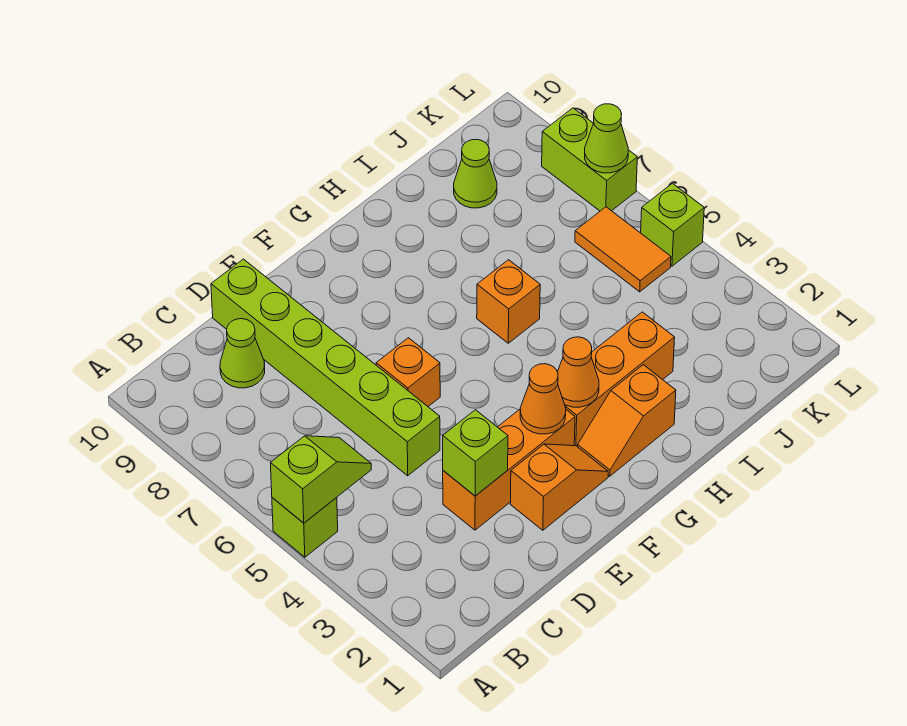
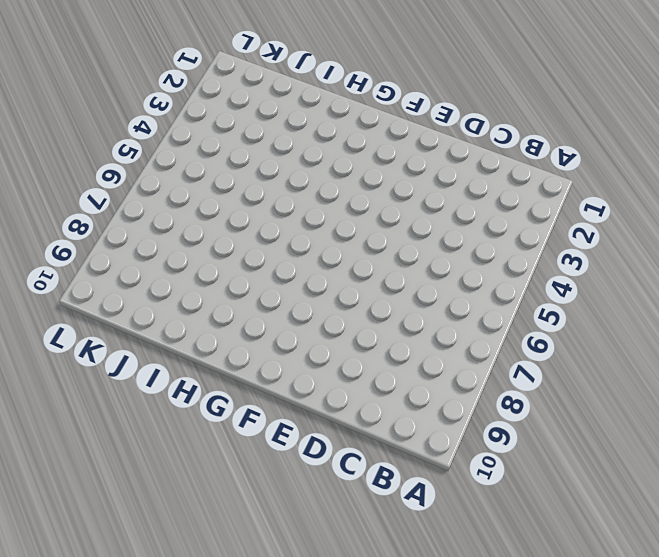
none -> lime 1x1 brick [272,498,338,557]
none -> lime 1x1 cone [220,319,265,388]
none -> orange 1x3 brick [443,409,575,530]

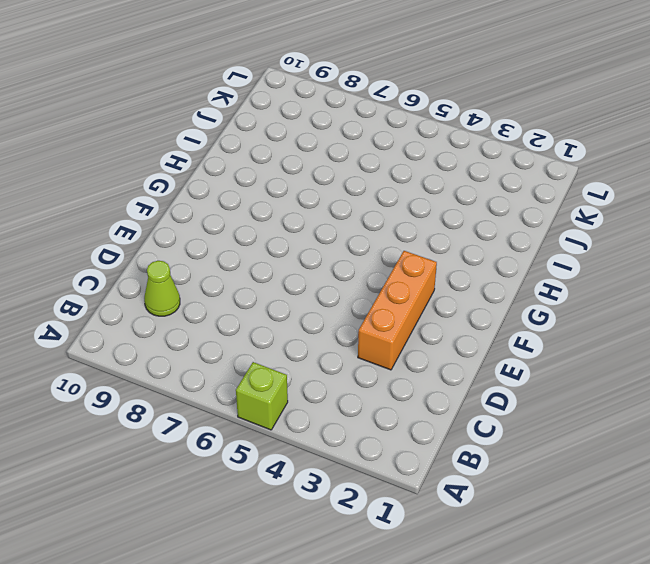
none -> lime 1x6 brick [211,259,440,476]
none -> orange 1x2 slope [510,444,608,530]
none -> orange 1x1 brick [376,338,440,406]

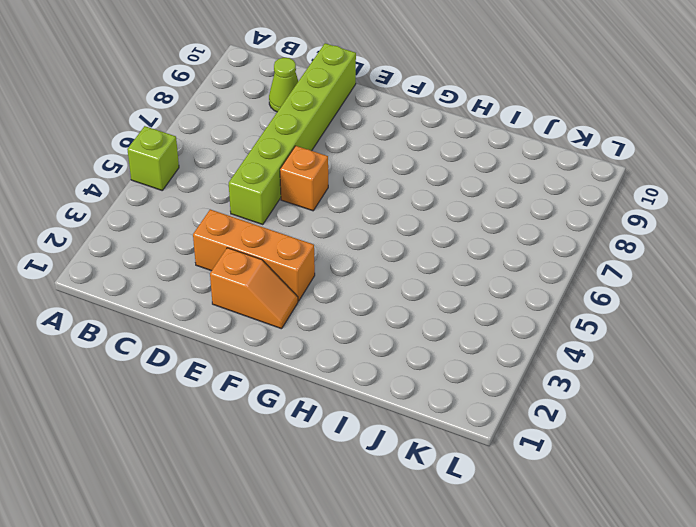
none -> orange 1x2 slope [578,365,676,476]
none -> orange 1x3 brick [565,312,675,447]
none -> orange 1x1 brick [477,260,540,343]

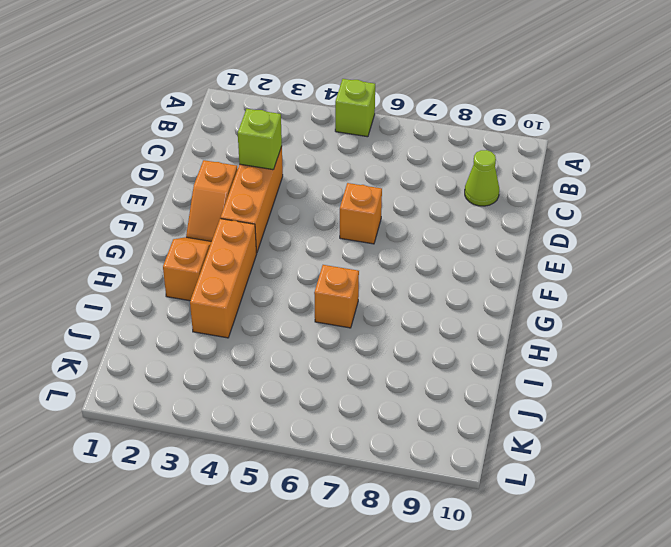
none -> lime 1x6 brick [211,259,440,476]
none -> lime 1x1 cone [454,139,497,208]
none -> orange 1x2 tile [575,207,671,292]

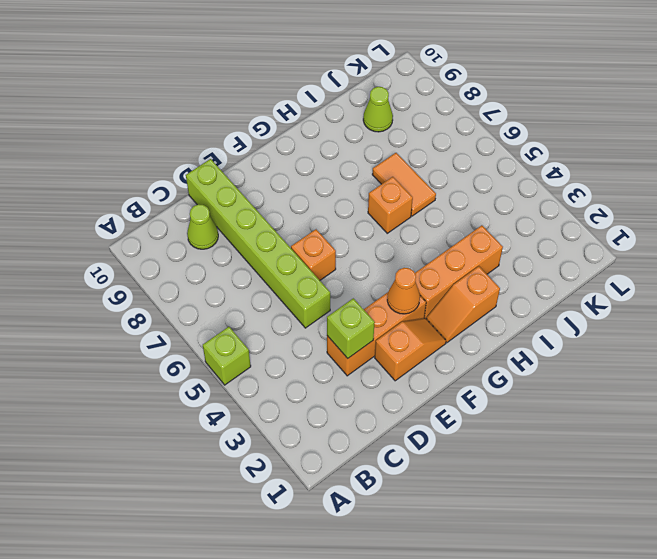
orange 1x2 tile [372,153,436,216] -> orange 1x2 tile moved to [575,207,671,292]
none -> lime 1x1 brick [641,183,704,266]
none -> lime 1x2 brick [542,108,637,211]
none -> lime 1x2 slope [271,436,371,523]

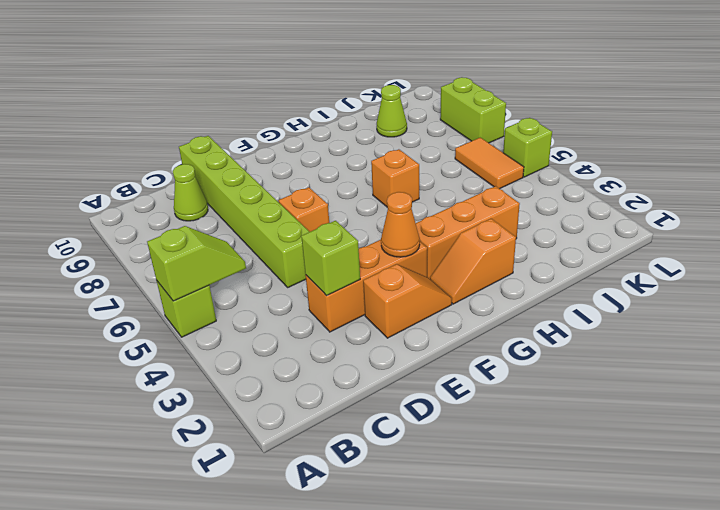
none -> orange 1x1 cone [557,337,599,407]
none -> lime 1x1 cone [585,104,628,173]

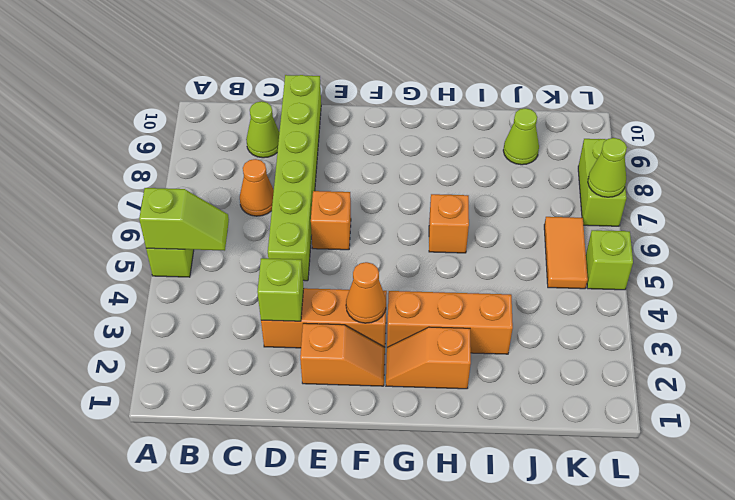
orange 1x1 cone [240,159,274,216] -> orange 1x1 cone moved to [557,337,599,407]

